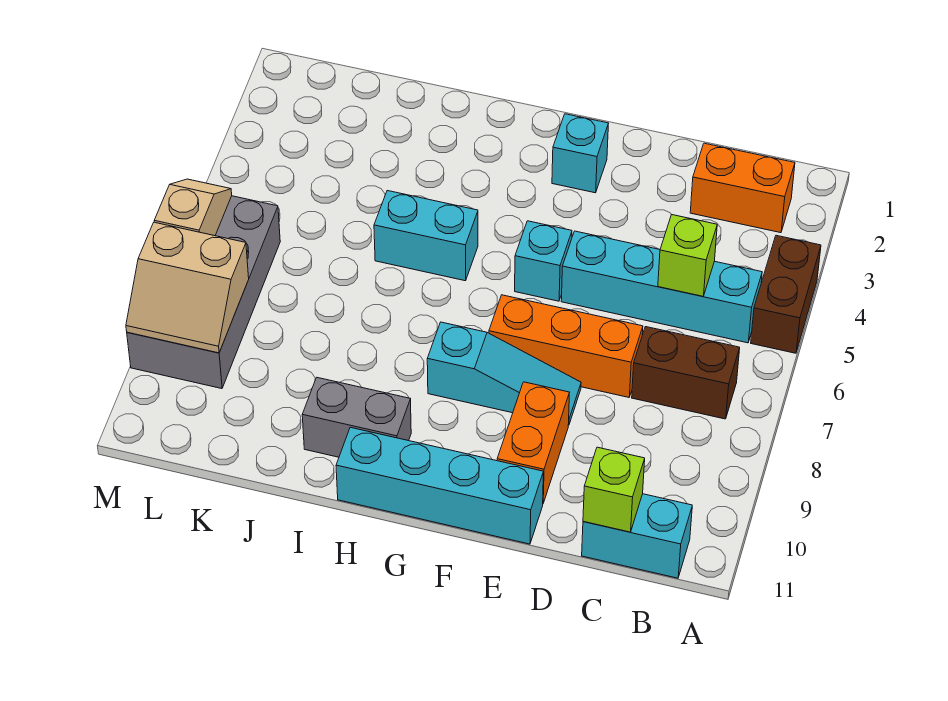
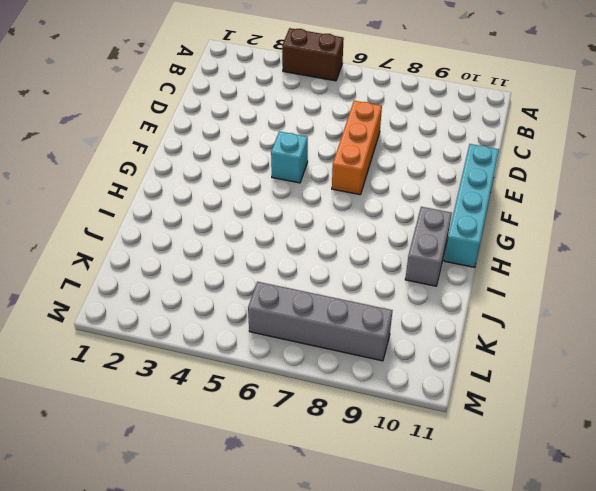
grey 1x4 brick [248,282,393,361] -> grey 2x4 brick [127,196,280,389]
none -> orange 1x2 brick [690,143,795,233]
none -> cyan 1x4 brick [561,231,762,343]
none -> brown 1x2 brick [632,327,740,419]

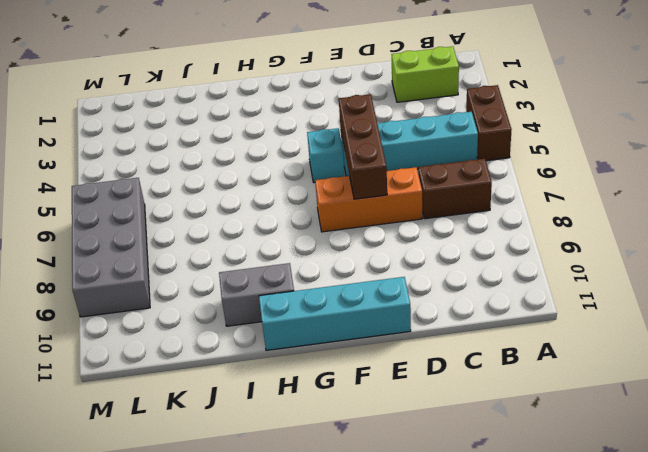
lime 1x2 brick [391,46,459,102] -> orange 1x2 brick [690,143,795,233]
brown 1x3 brick [339,94,387,199] -> none
none -> cyan 1x2 brick [582,494,692,578]
none -> cyan 1x3 slope [427,322,581,425]
none -> orange 1x2 brick [497,382,570,503]

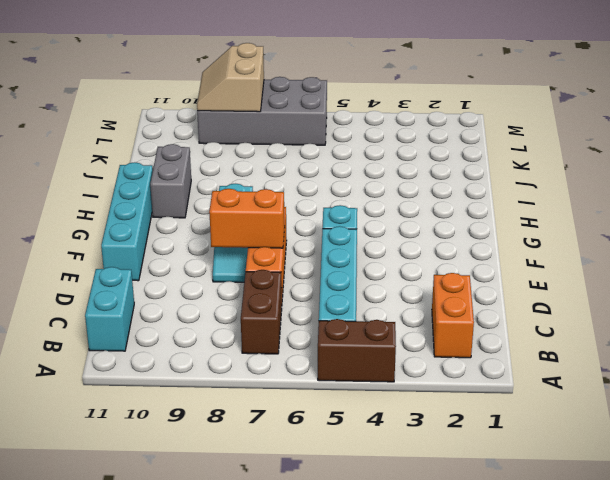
orange 1x2 brick [209,189,285,248] -> orange 1x2 brick moved to [497,382,570,503]
none -> cyan 1x1 brick [552,114,609,193]
none -> cyan 1x2 brick [374,191,478,281]
none -> lime 1x1 brick [658,214,717,296]

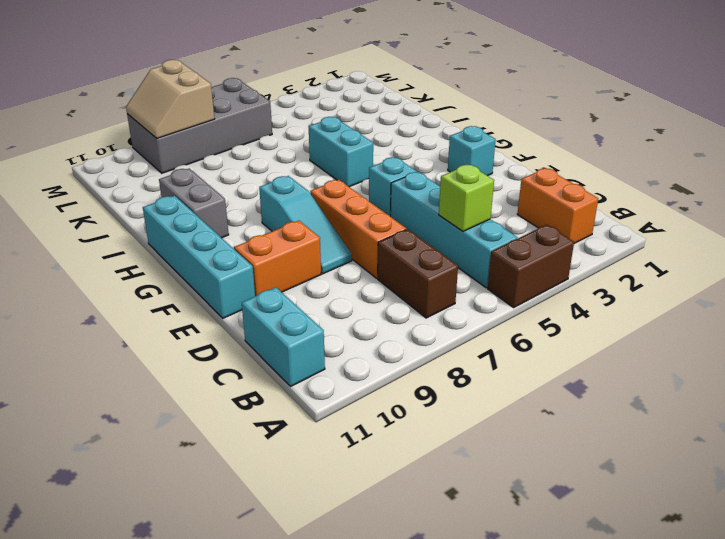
none -> lime 1x1 brick [583,447,645,532]
none -> tan 1x2 slope [154,179,232,236]

